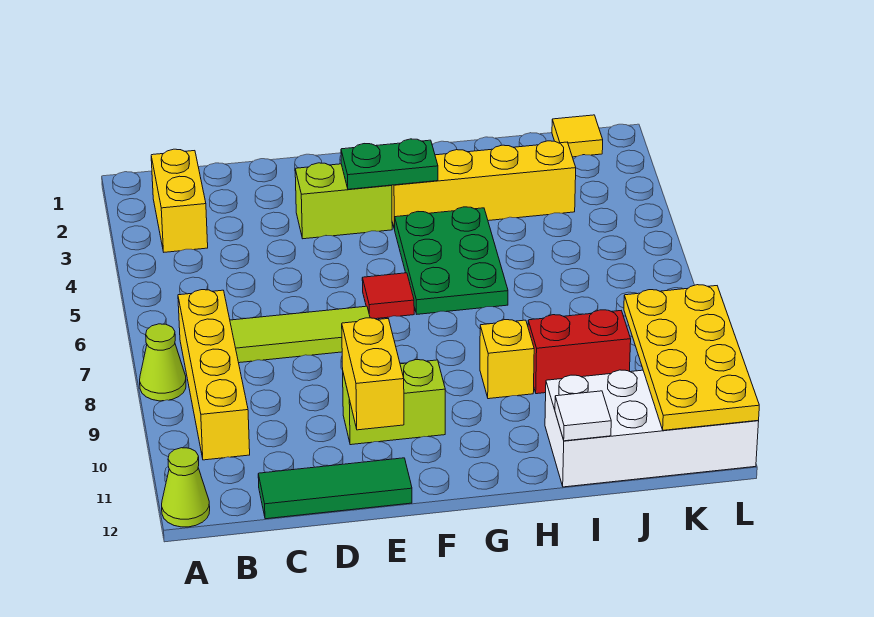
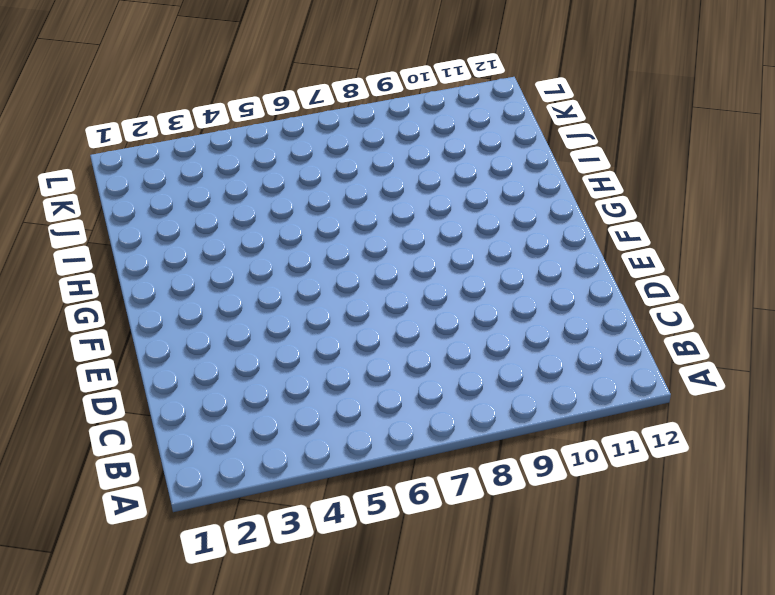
none -> lime 1x1 cone [140,324,186,401]
none -> lime 1x1 cone [162,448,210,527]
none -> yellow 1x2 brick [151,149,208,252]

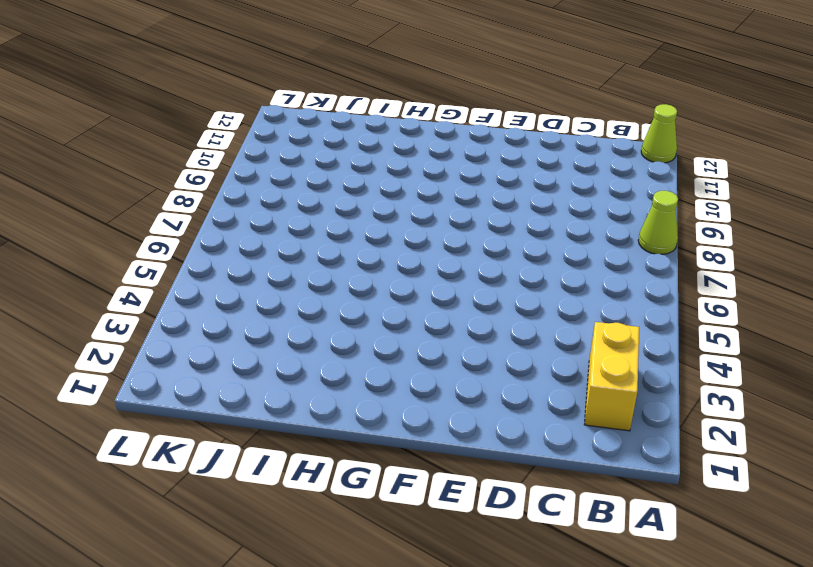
none -> yellow 1x4 brick [178,290,250,460]
none -> lime 1x3 tile [230,306,370,363]
none -> green 1x3 tile [258,458,412,519]

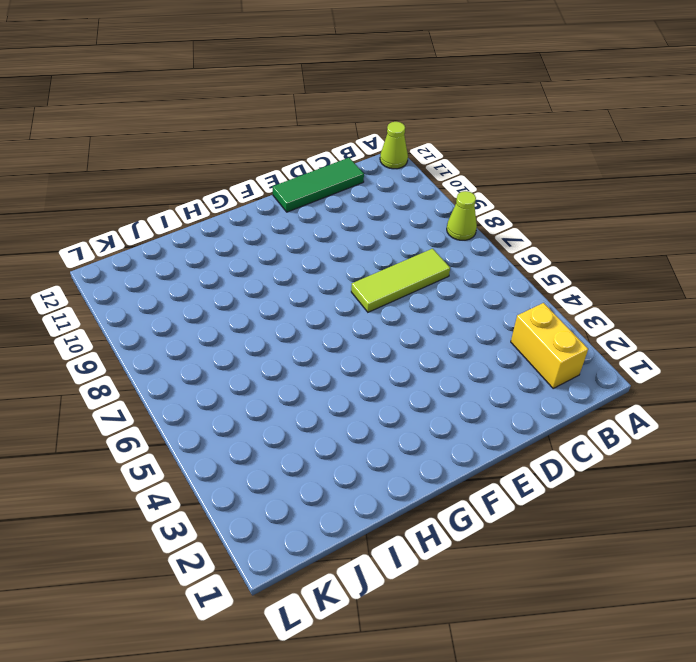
none -> yellow 1x4 brick [178,290,250,460]
none -> lime 1x2 brick [295,163,392,239]
none -> lime 1x2 brick [343,360,445,445]

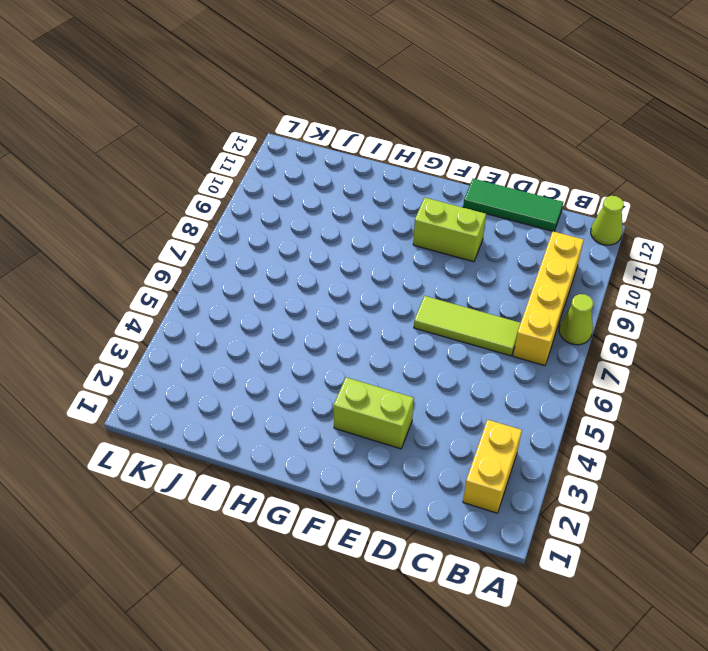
none -> red 1x1 tile [362,273,414,319]
none -> yellow 1x4 brick [392,141,576,229]
none -> green 2x3 plate [395,207,508,314]

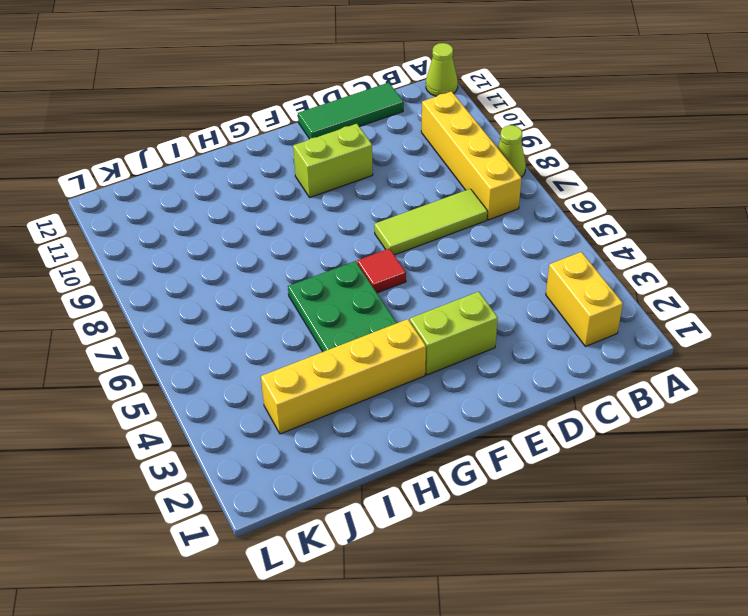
none -> yellow 1x1 brick [480,320,534,399]
none -> red 1x2 brick [528,310,631,394]
none -> white 2x4 brick [545,370,759,487]

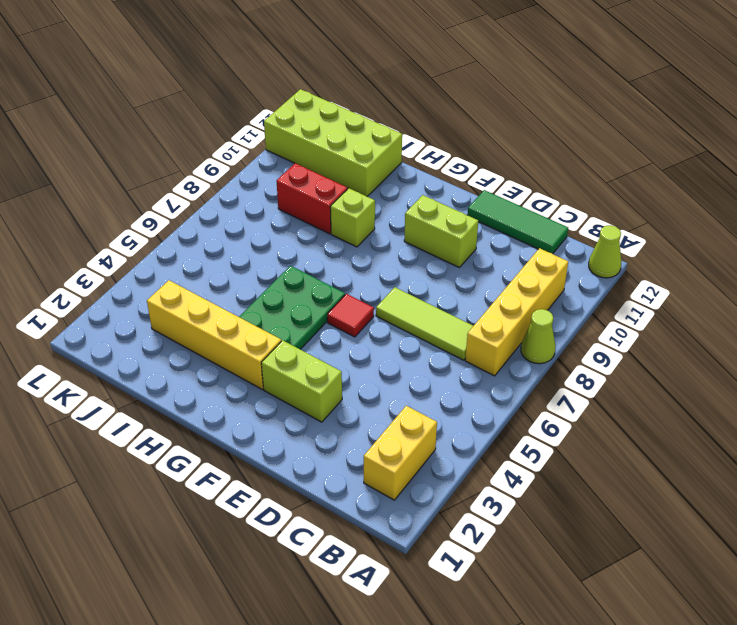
lime 1x1 brick [330,188,375,247] -> yellow 1x1 brick [480,320,534,399]
lime 2x4 brick [264,89,402,196] -> white 2x4 brick [545,370,759,487]
none -> yellow 1x1 tile [552,115,603,157]
none -> yellow 1x2 brick [342,318,404,430]
none -> green 1x2 plate [341,139,438,189]

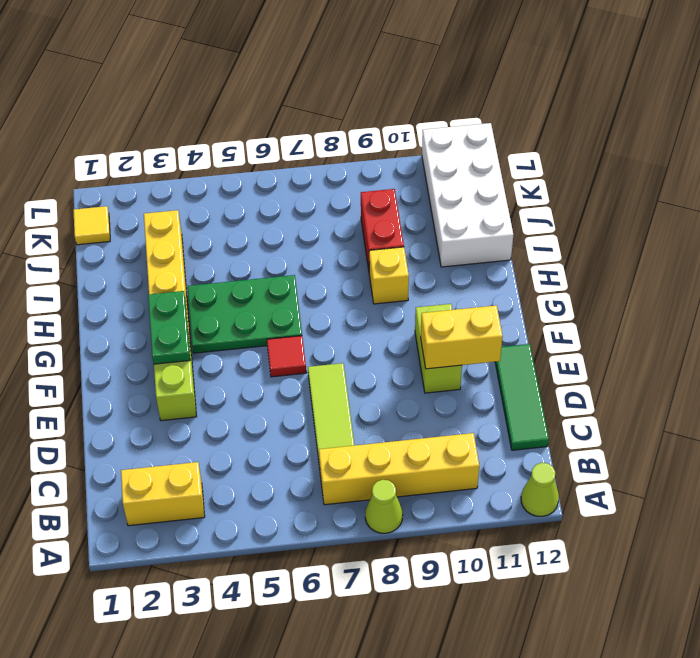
none -> white 1x1 tile [555,391,611,441]
none -> yellow 2x4 plate [624,285,759,430]

